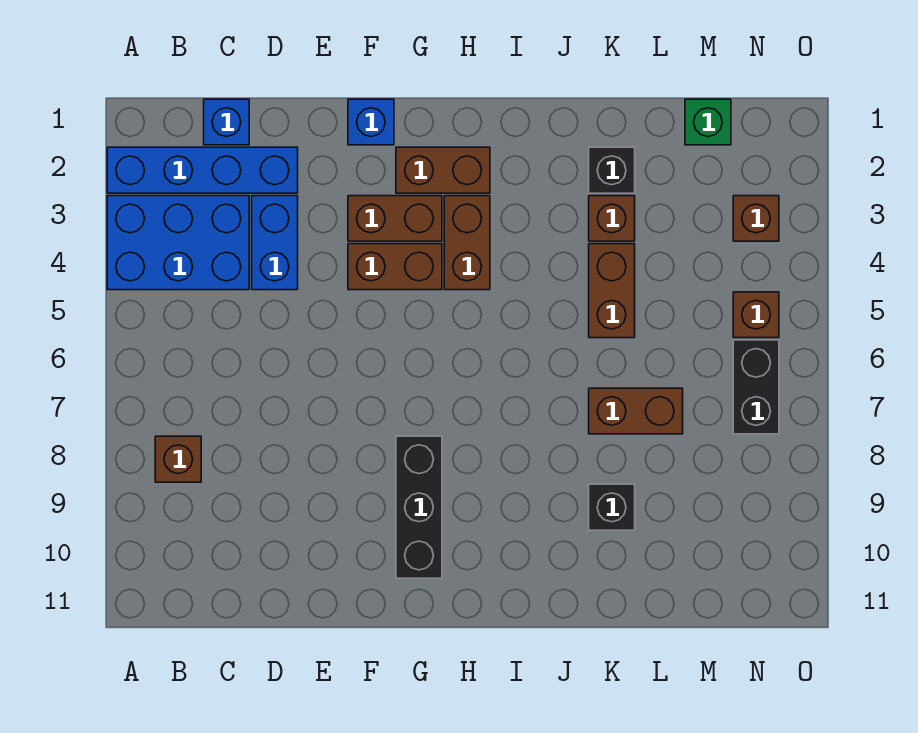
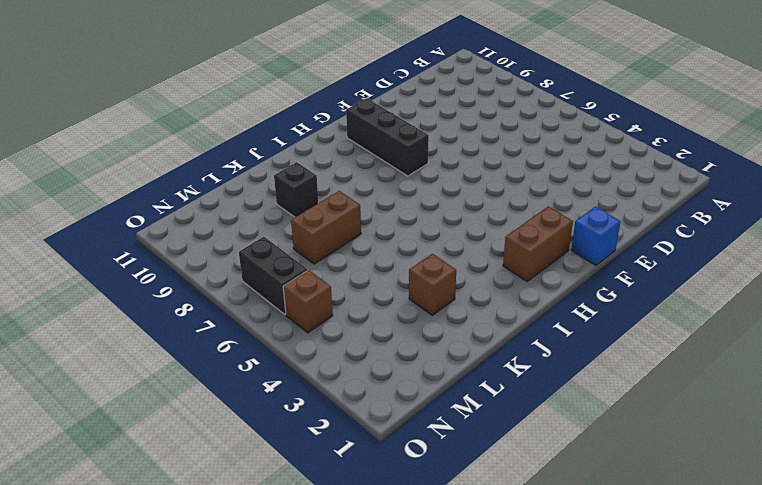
none -> blue 1x4 brick [107,147,298,193]
none -> blue 2x3 brick [107,196,249,290]
none -> brown 1x1 brick [155,436,201,482]

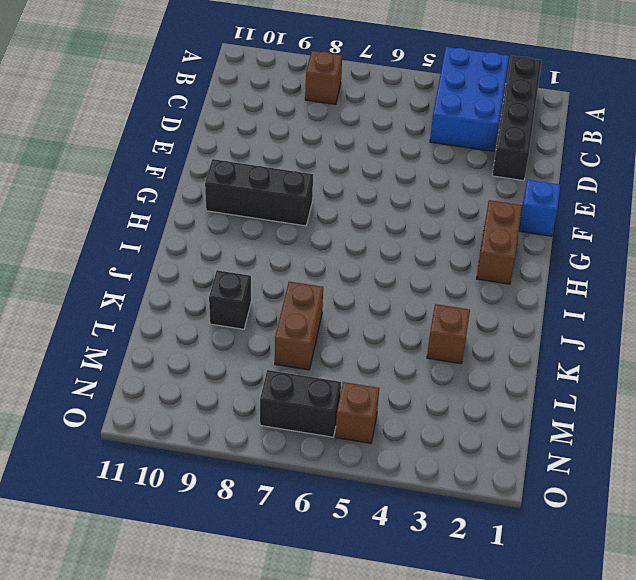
black 1x4 brick [492,56,542,181] -> blue 1x4 brick [107,147,298,193]
none -> blue 1x1 brick [204,99,249,145]
none -> blue 1x2 brick [252,196,298,290]
none -> brown 1x2 brick [348,196,442,241]

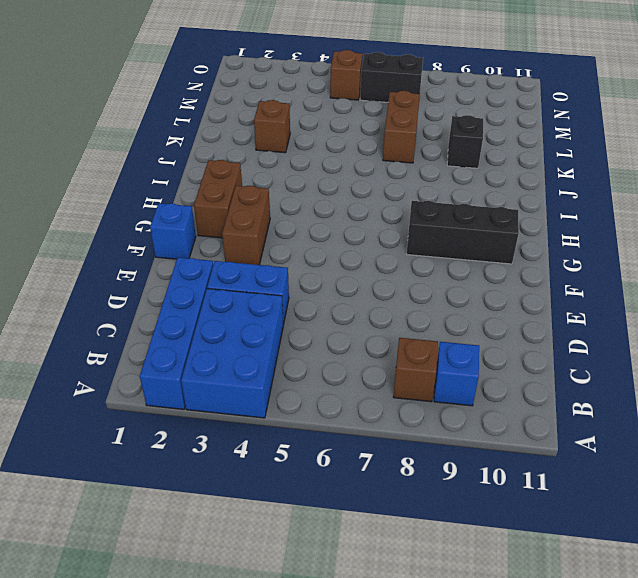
blue 1x1 brick [434,342,479,406] -> blue 1x1 brick moved to [204,99,249,145]
none -> brown 1x2 brick [348,244,442,290]
none -> brown 1x2 brick [444,196,490,290]
none -> black 1x1 brick [589,147,635,193]

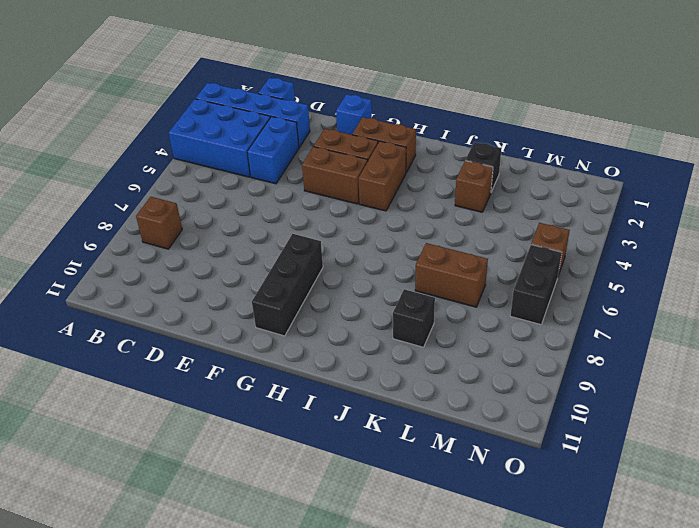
none -> brown 1x2 brick [589,244,635,338]
none -> green 1x1 brick [685,99,731,145]
none -> brown 1x1 brick [733,196,779,241]

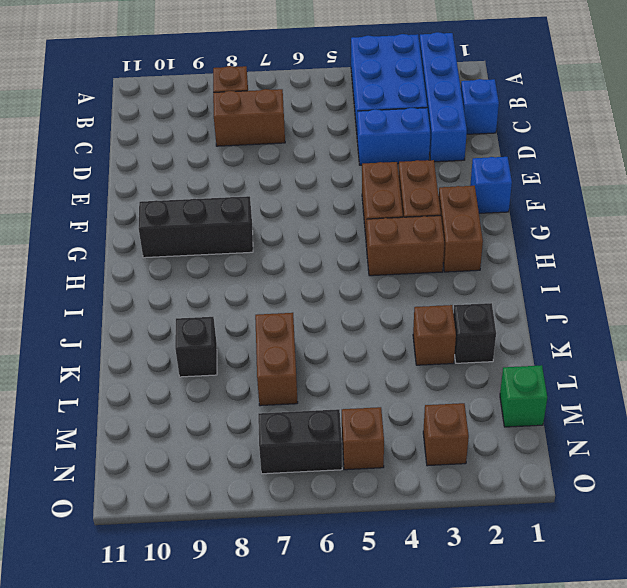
brown 1x2 brick [213,89,285,146] -> brown 1x2 brick moved to [589,244,635,338]

